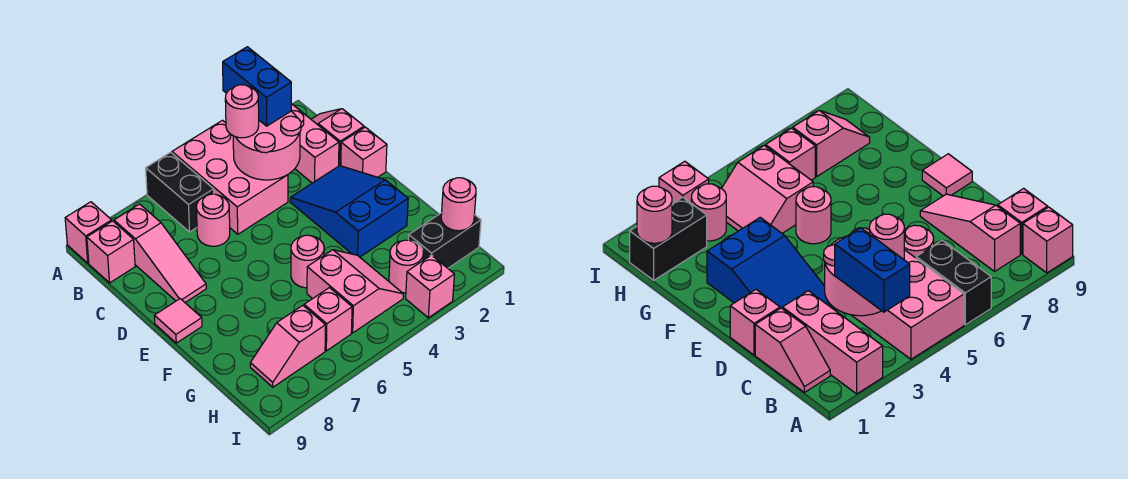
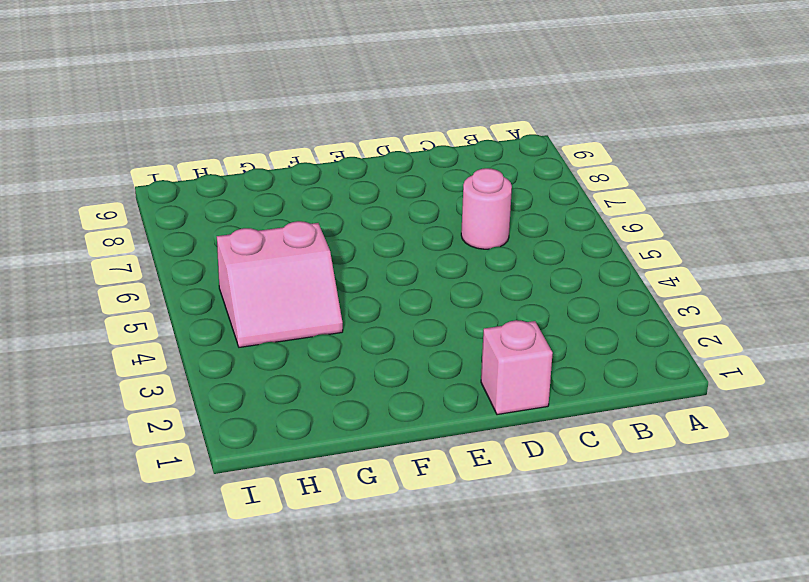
none -> pink 1x3 brick [291,104,339,183]
none -> pink 2x3 brick [172,120,288,234]
none -> black 1x2 brick [146,152,214,232]

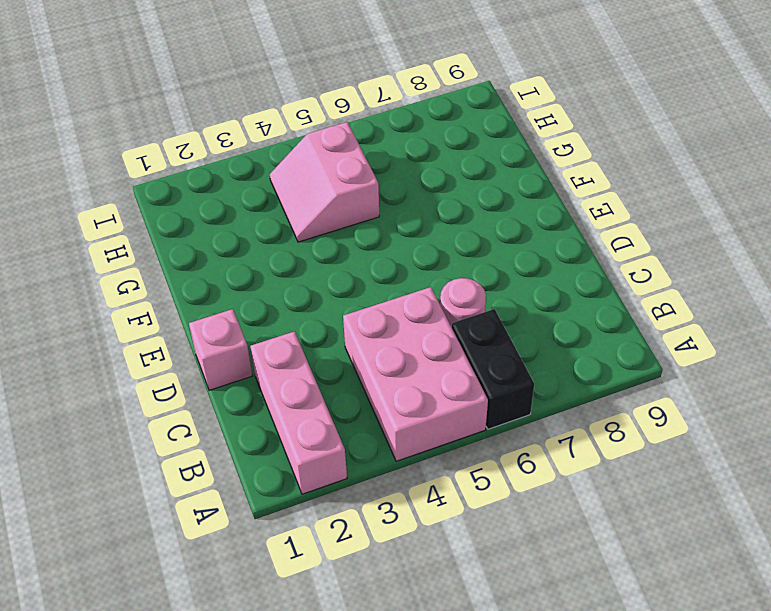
none -> pink 1x1 brick [65,202,112,263]
none -> pink 1x2 slope [311,109,364,166]
none -> pink 1x3 slope [114,204,206,302]

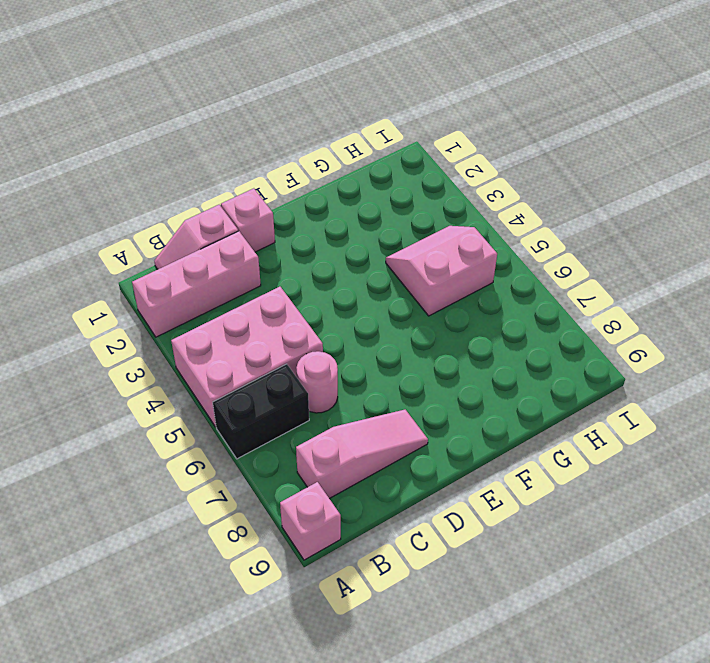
none -> pink 1x1 brick [87,221,135,283]
none -> blue 2x3 slope [290,166,408,257]
none -> pink 1x1 tile [154,299,202,343]

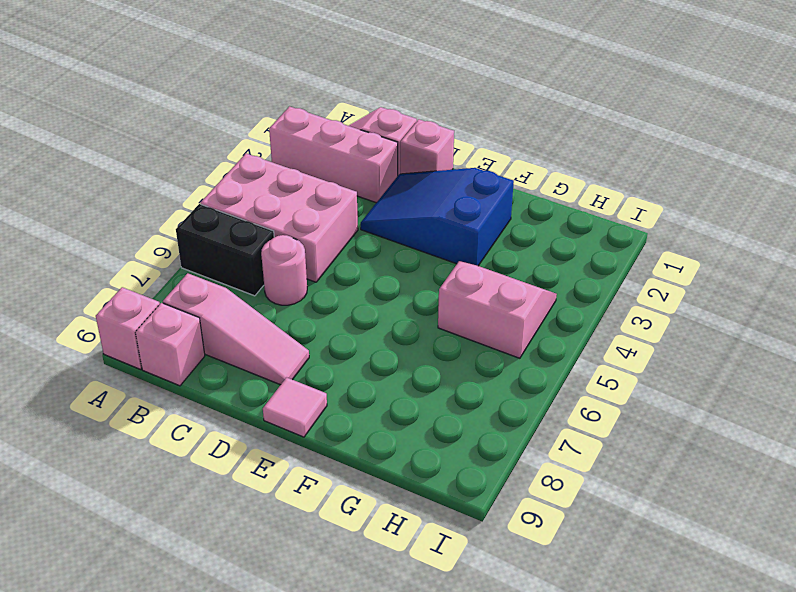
none -> pink 1x1 round brick [291,235,324,288]
none -> black 1x2 brick [409,213,481,268]
none -> pink 1x1 round brick [389,240,423,293]

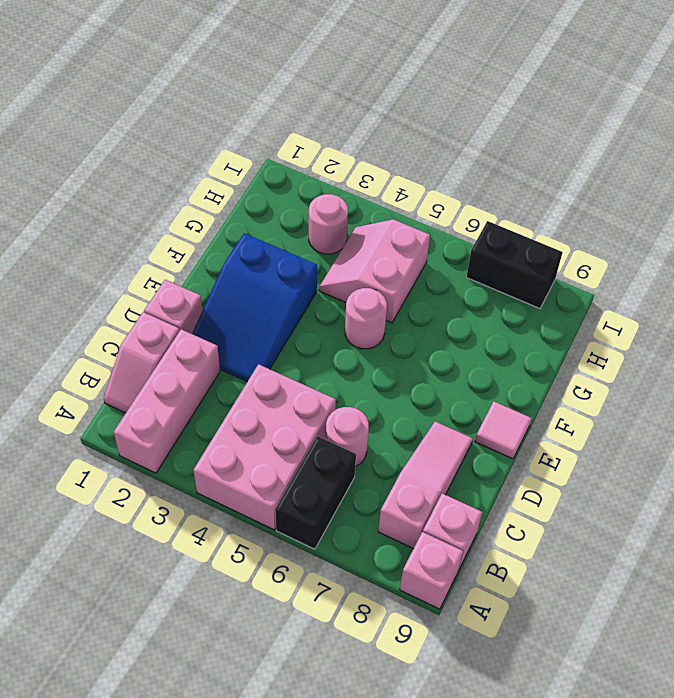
black 1x2 brick [466,221,563,309] -> black 1x2 brick moved to [409,213,481,268]
none -> pink 1x1 brick [304,288,352,351]
none -> pink 1x2 slope [250,305,326,387]
none -> pink 1x1 brick [406,255,455,318]

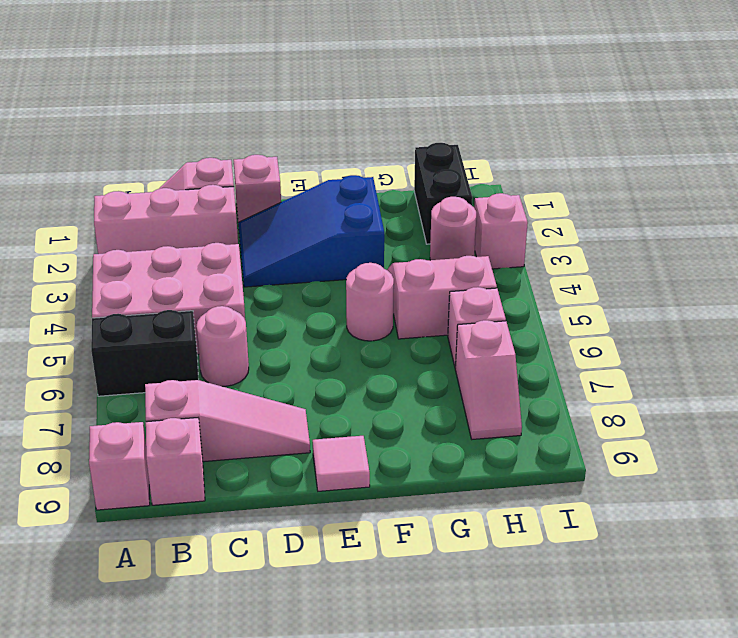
none -> pink 2x2 round brick [233,111,301,180]
none -> pink 1x1 round brick [441,178,476,231]
none -> blue 1x2 brick [223,47,291,126]

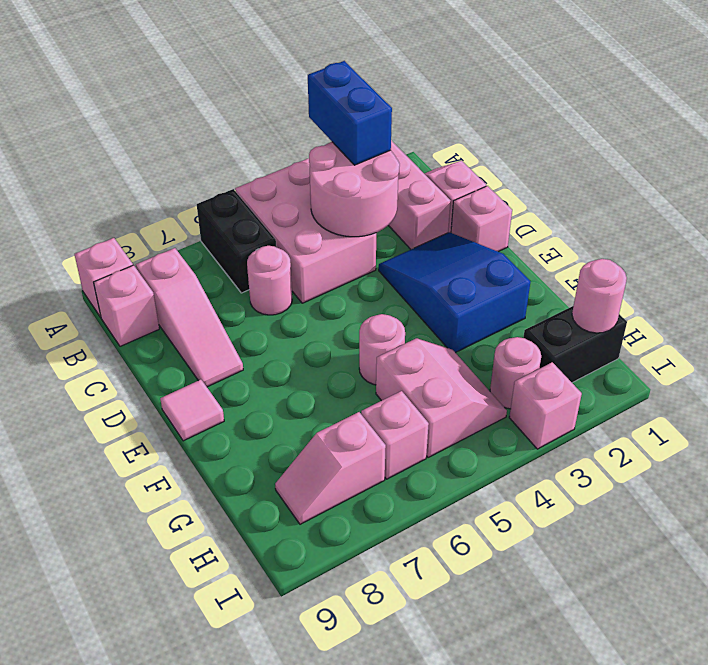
none -> pink 1x1 round brick [225,85,259,138]

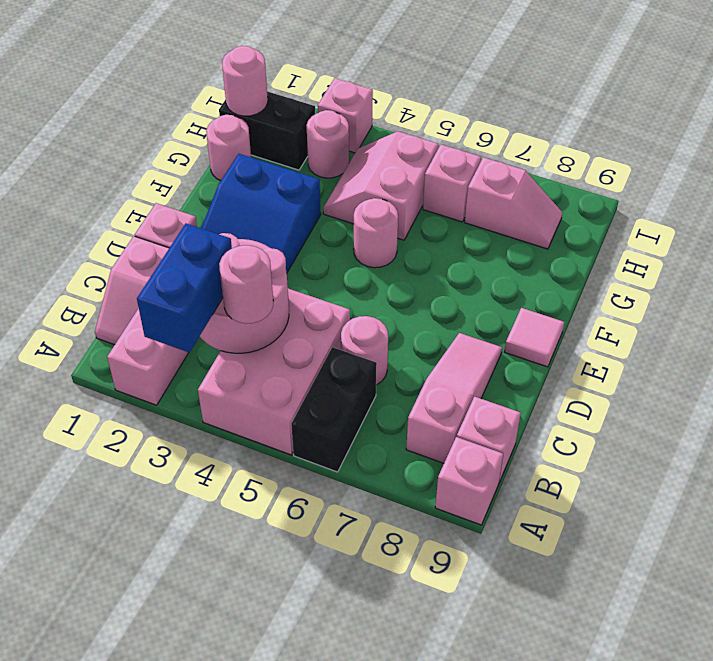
pink 1x1 round brick [206,115,251,181] -> none

